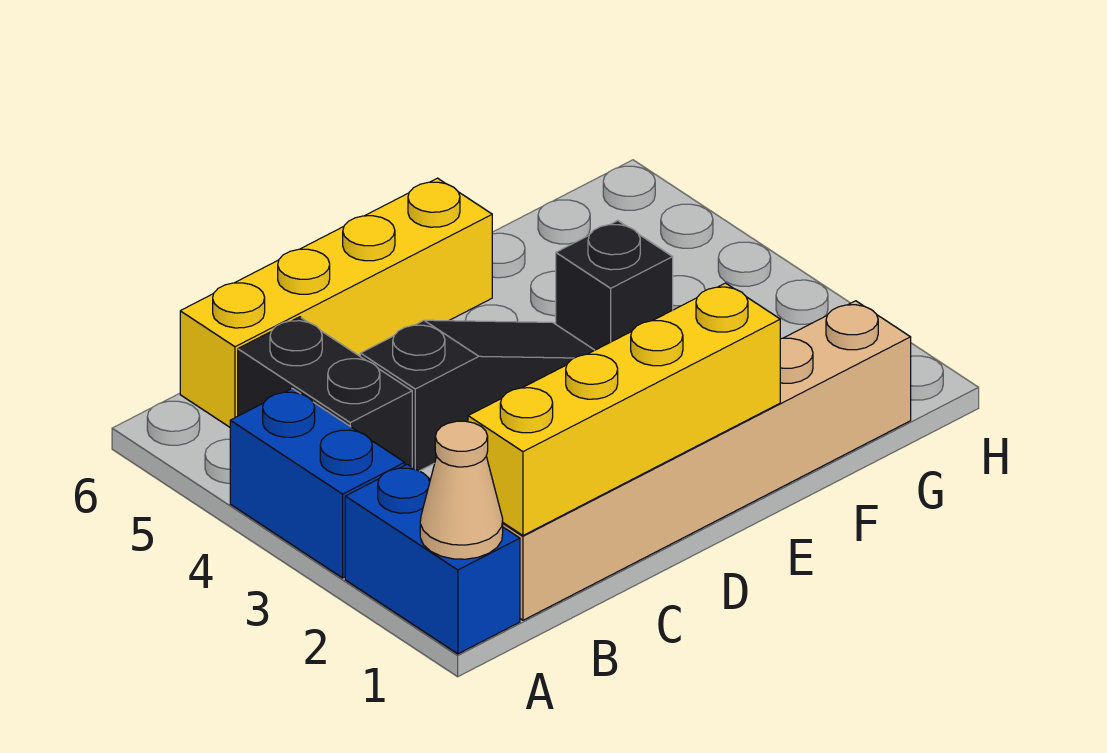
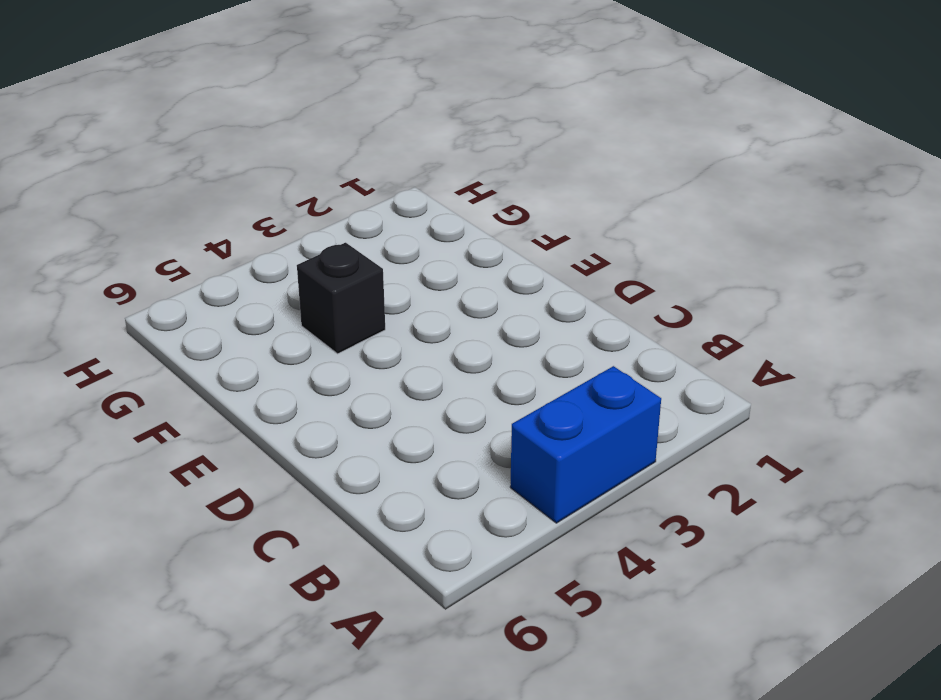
none -> blue 1x2 brick [345,464,520,654]
none -> tan 1x6 brick [503,301,911,620]

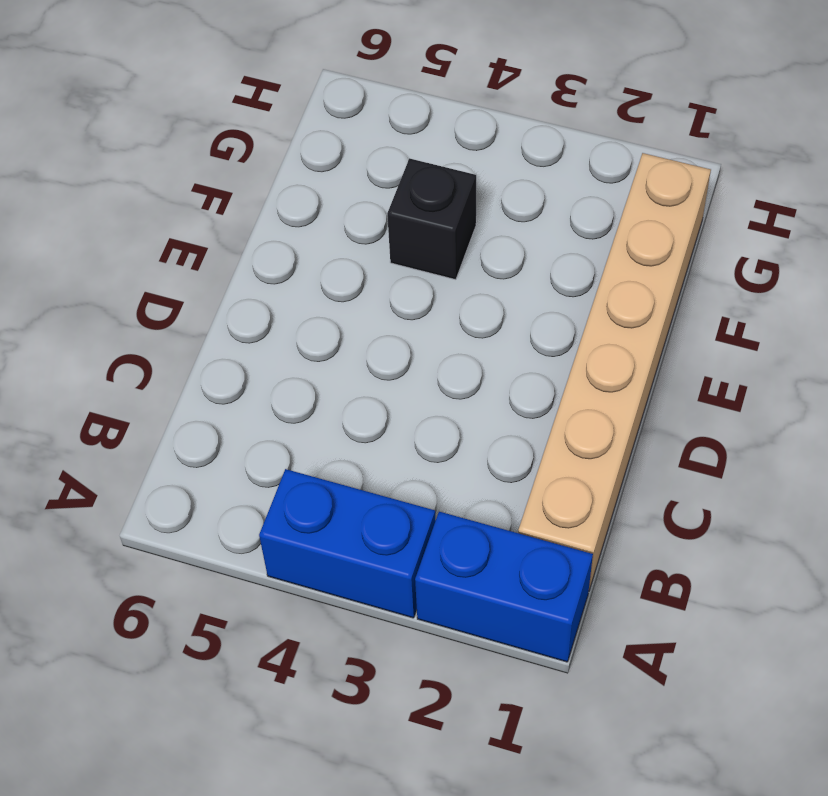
none -> black 1x2 brick [238,317,412,467]
none -> yellow 1x4 brick [180,178,492,427]

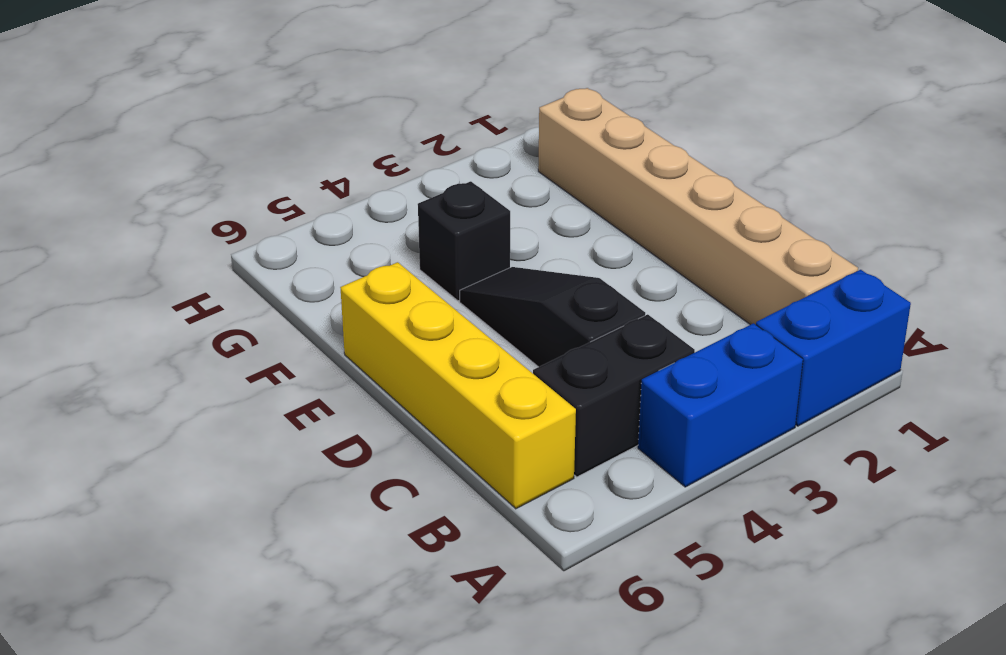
none -> tan 1x1 cone [420,421,503,559]
none -> yellow 1x4 brick [468,283,780,535]

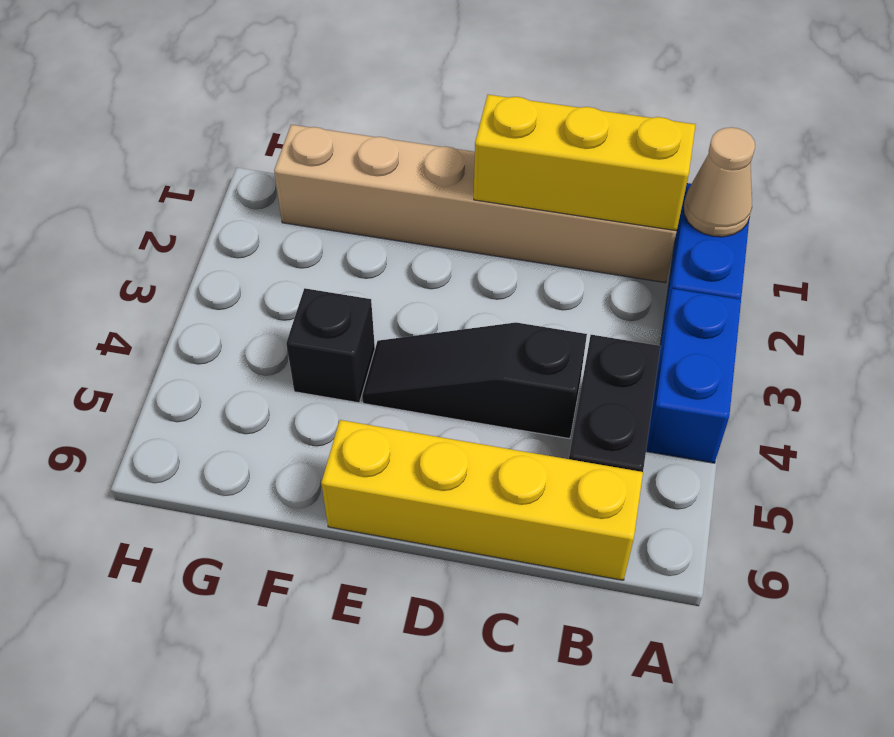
yellow 1x3 brick [474,95,696,231] -> yellow 1x4 brick [468,283,780,535]

